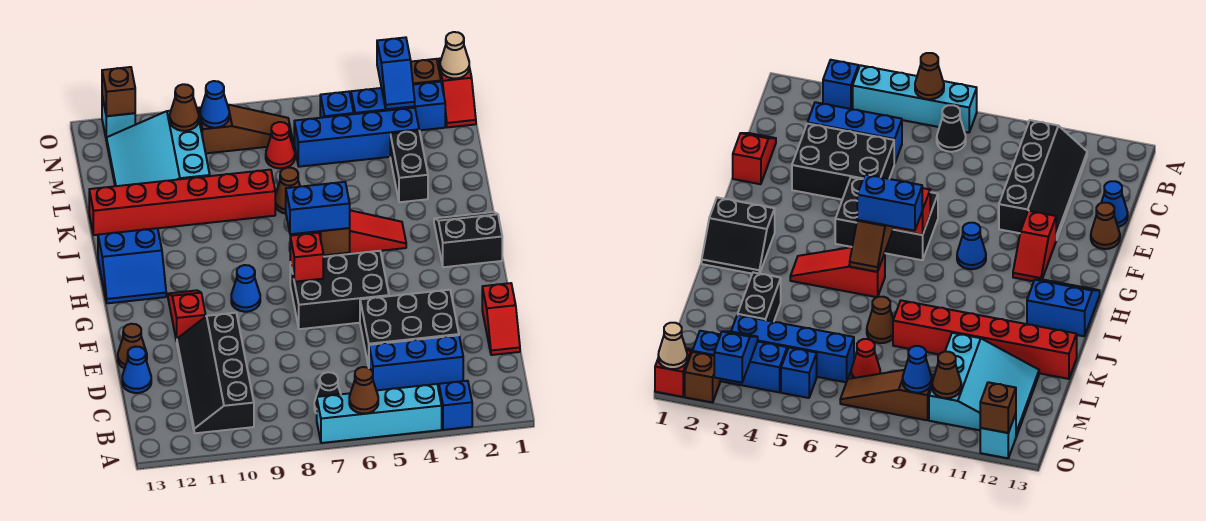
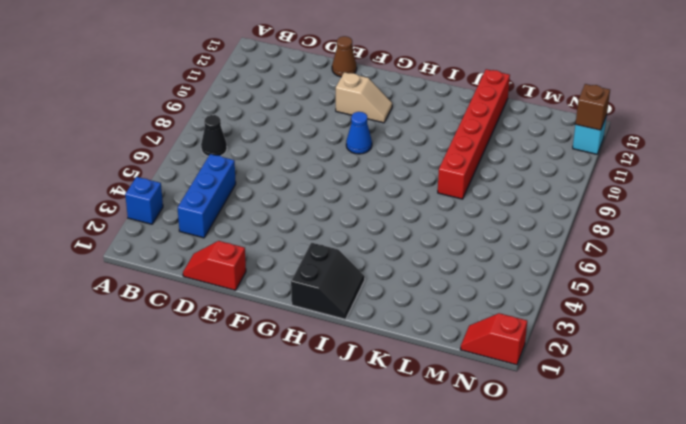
tan 1x2 slope [336,72,392,123] -> red 1x2 slope [168,290,206,342]
none -> cyan 1x4 brick [317,384,442,443]
none -> black 2x4 slope [177,313,254,433]
none -> black 2x3 brick [360,290,459,367]
none -> blue 1x1 cone [122,346,151,393]

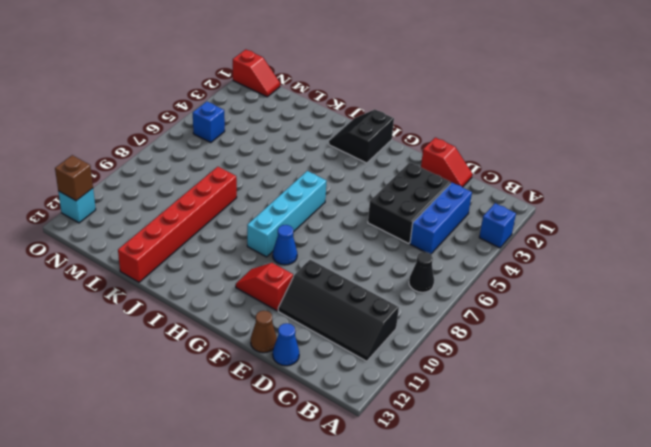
cyan 1x4 brick [247,171,326,257] -> cyan 1x4 brick moved to [317,384,442,443]
none -> black 2x3 brick [290,251,389,329]
none -> blue 2x2 slope [98,228,166,303]
none -> red 1x3 slope [312,210,406,257]
none -> black 1x2 brick [390,130,428,202]

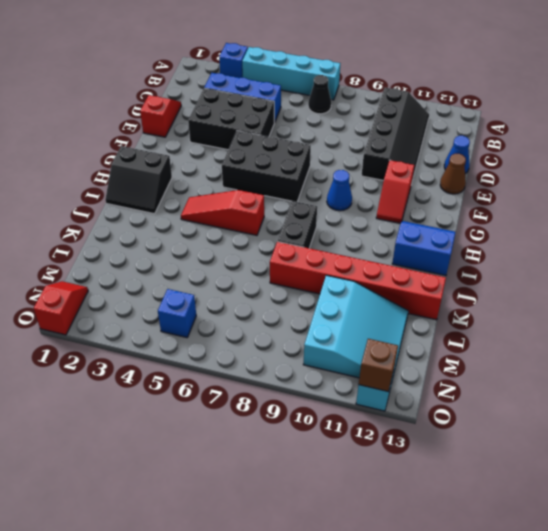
black 1x2 brick [277,201,317,248] -> black 1x2 brick moved to [390,130,428,202]
none -> brown 1x1 cone [275,168,300,214]
none -> blue 1x4 brick [294,108,419,167]
none -> red 1x1 cone [266,122,295,168]
none -> blue 1x3 brick [351,82,445,130]

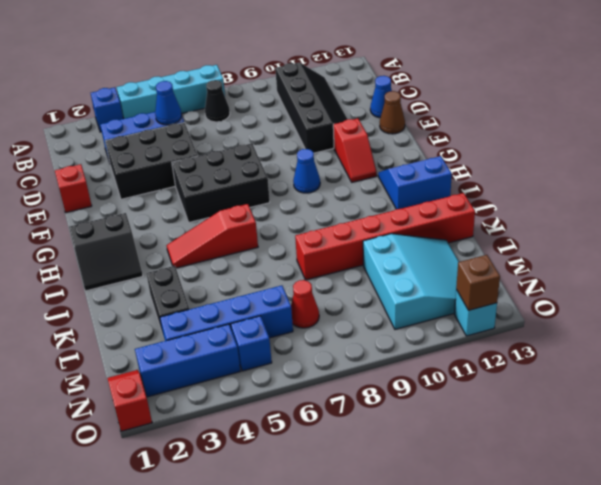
blue 1x1 cone [155,81,182,125] -> blue 1x1 cone moved to [200,81,229,128]
none -> brown 1x1 cone [275,168,300,214]
none -> brown 1x3 slope [198,105,293,153]
none -> brown 1x1 brick [411,59,441,85]
none -> brown 1x1 cone [349,367,378,414]

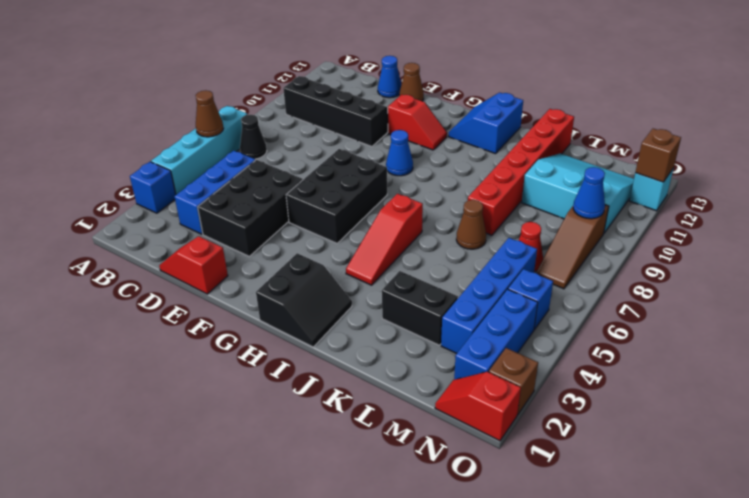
none -> red 1x1 brick [290,233,323,282]
none -> brown 1x2 slope [316,228,350,255]
none -> blue 1x2 slope [377,37,415,109]
none -> brown 1x1 cone [170,84,199,131]

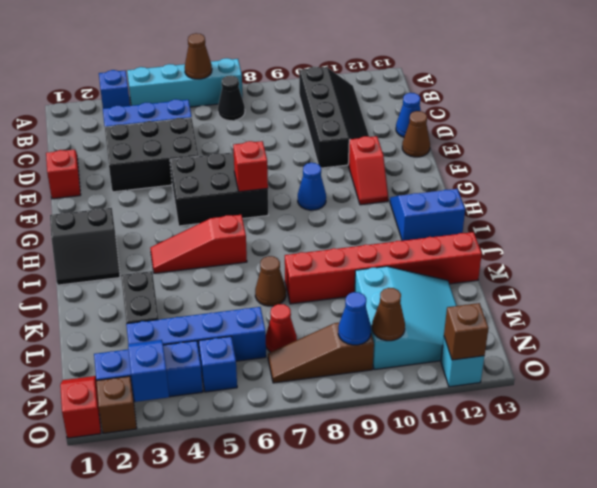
none -> brown 1x2 slope [316,228,350,255]
none -> tan 1x1 cone [440,32,469,78]
none -> blue 1x2 brick [286,182,350,234]

